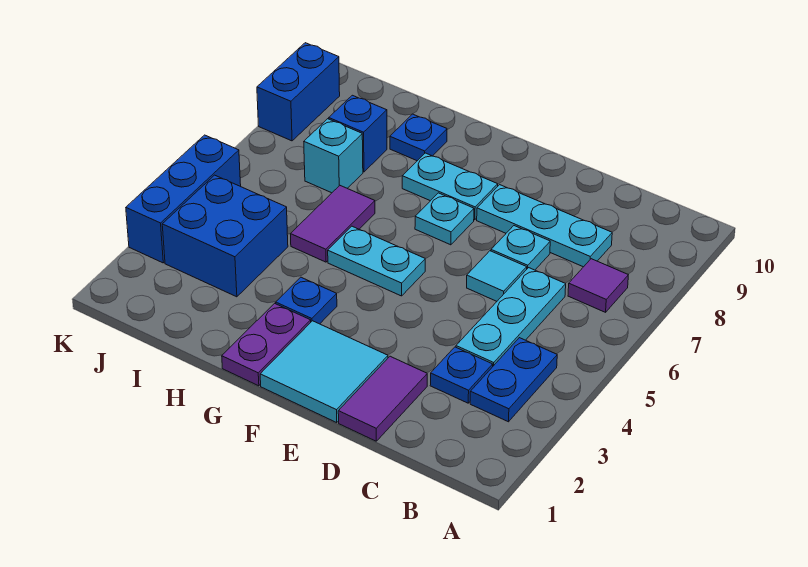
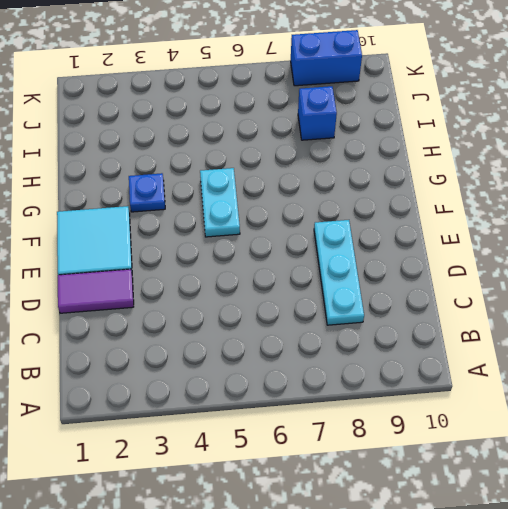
none -> blue 1x2 plate [470,338,557,422]
none -> purple 1x1 tile [568,259,628,312]
none -> blue 1x1 plate [430,347,493,403]

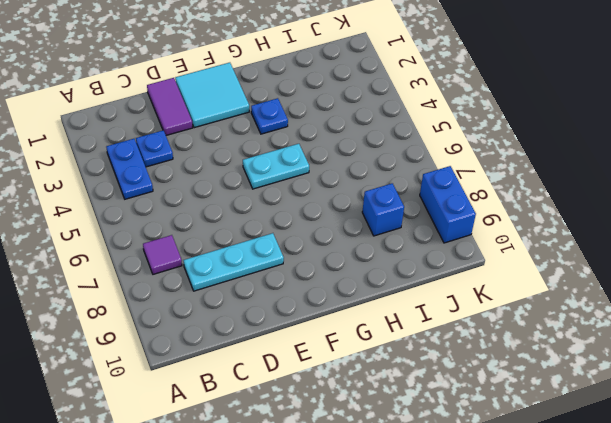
none -> cyan 1x3 plate [456,268,566,366]
none -> cyan 1x1 tile [467,251,527,301]
none -> cyan 1x1 plate [491,226,550,270]

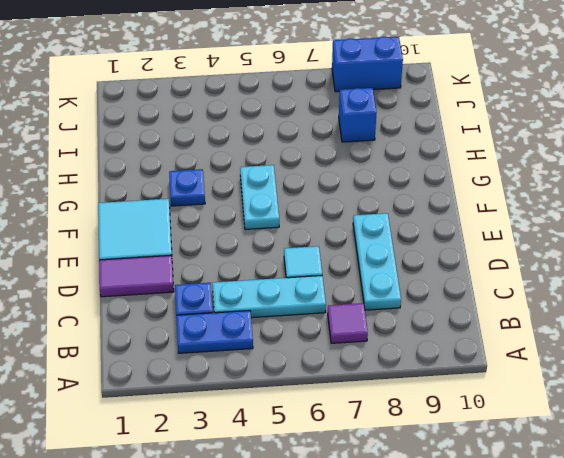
none -> cyan 1x1 plate [491,226,550,270]
none -> cyan 1x1 plate [415,193,474,245]
none -> cyan 1x2 plate [402,153,498,220]

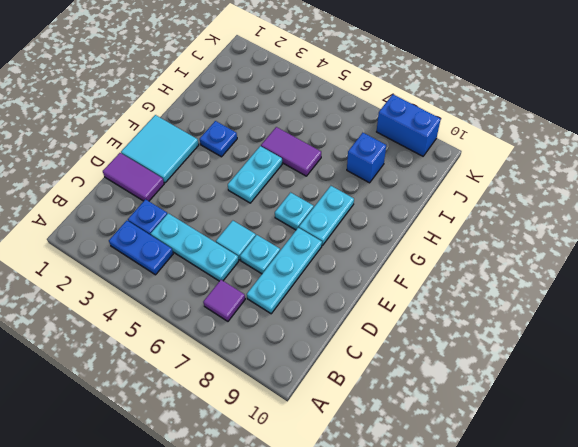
none -> purple 1x2 plate [222,303,311,386]
none -> blue 1x1 plate [390,114,447,161]
none -> blue 2x2 brick [162,175,288,297]

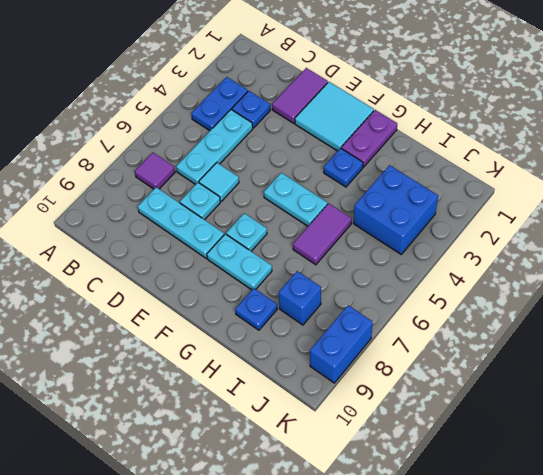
none -> cyan 1x1 brick [304,119,363,193]
none -> blue 1x3 brick [126,135,241,263]

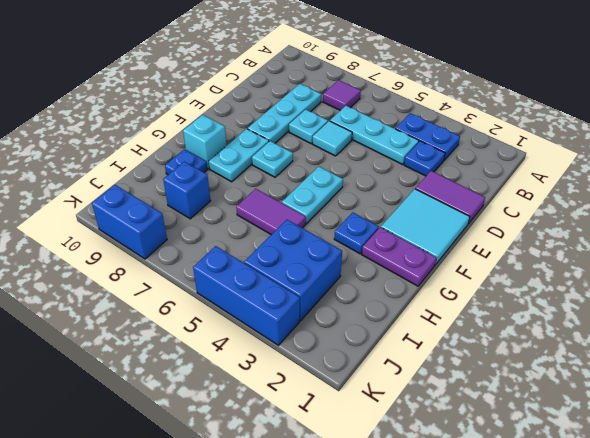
cyan 1x1 brick [183,115,227,169] -> cyan 1x1 brick moved to [304,119,363,193]

